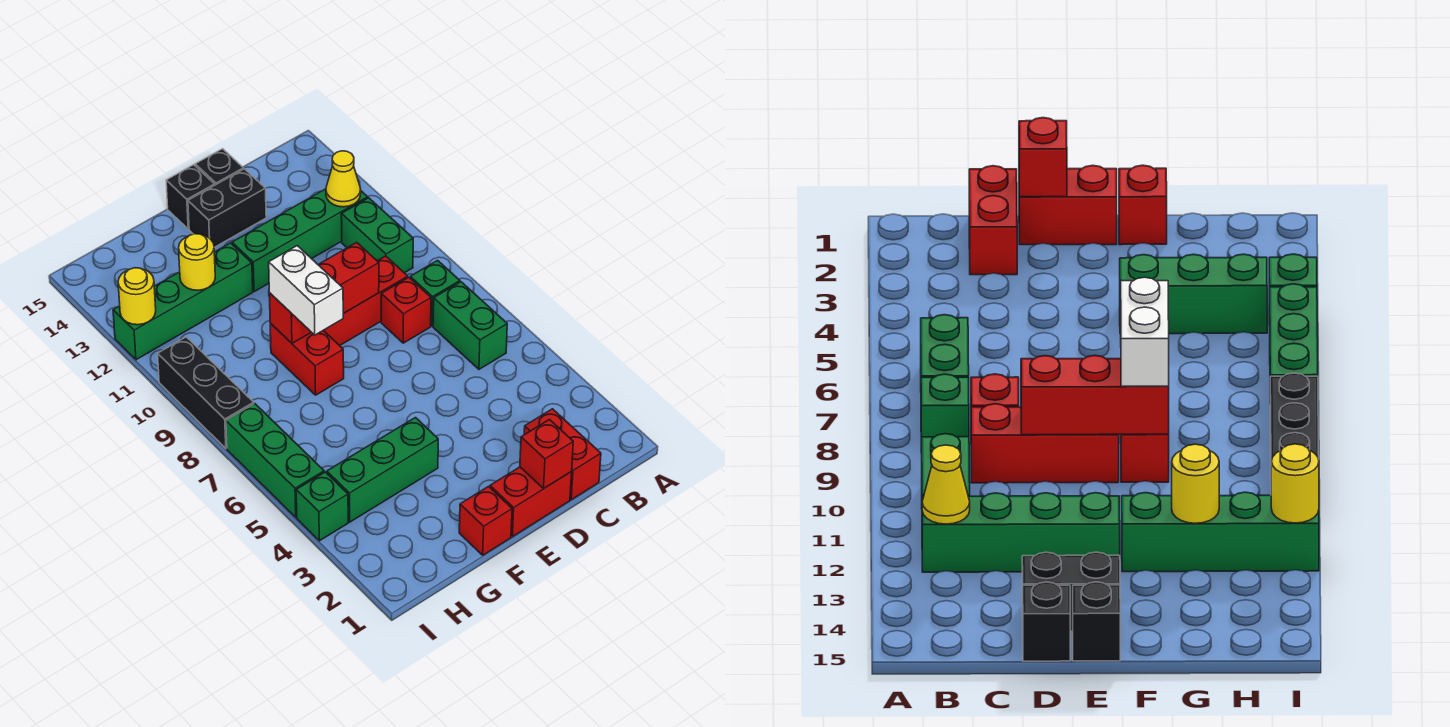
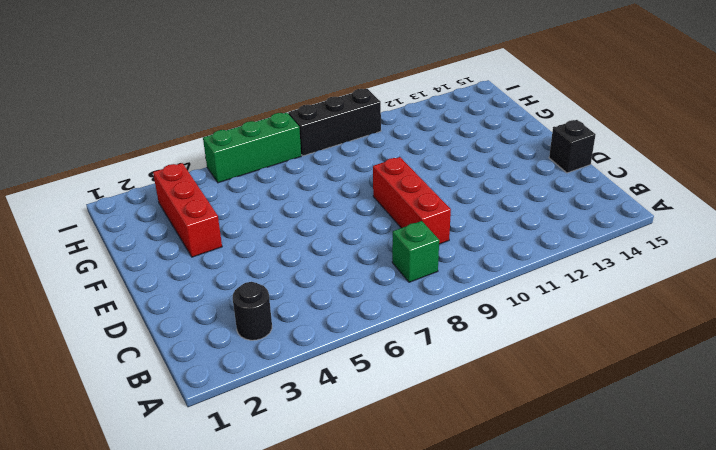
black 1x1 round brick [232,282,272,340] -> none
red 1x3 brick [153,163,222,257] -> red 1x3 brick moved to [269,242,379,343]
none -> green 1x2 brick [433,282,507,369]
none -> green 1x2 brick [341,198,413,273]
none -> green 1x4 brick [232,189,368,292]

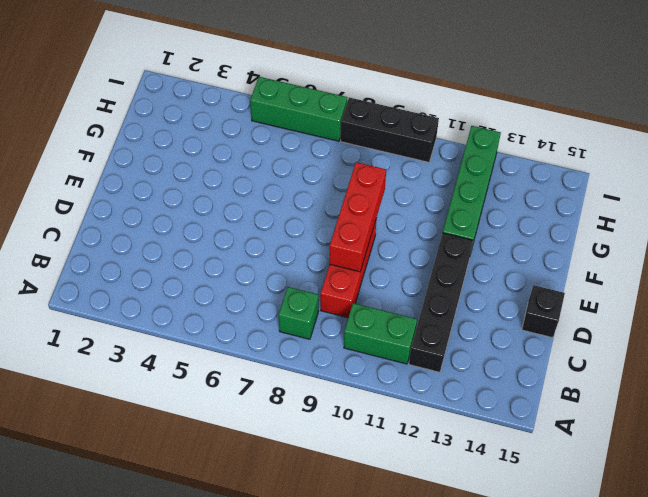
black 1x4 brick [409,233,473,372] -> green 1x4 brick [232,189,368,292]
none -> green 1x2 brick [433,282,507,369]
none -> red 1x2 brick [524,409,601,500]
none -> red 1x1 brick [381,277,431,343]

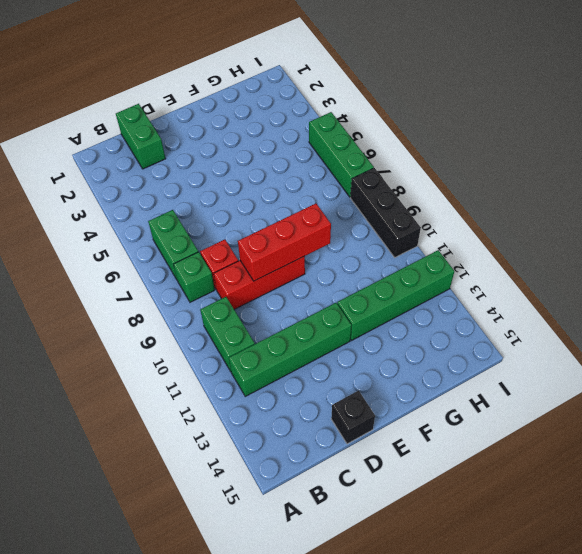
green 1x2 brick [116,104,166,169] -> red 1x2 brick [524,409,601,500]
none -> red 1x2 brick [490,467,572,537]
none -> black 1x2 brick [188,169,266,247]
none -> black 1x1 brick [166,165,215,229]

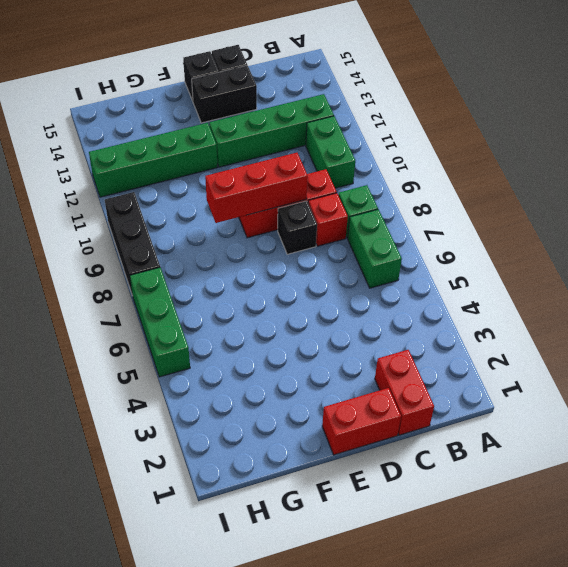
black 1x1 brick [278,201,317,254] -> none
none -> red 1x1 brick [459,486,512,555]
none -> green 1x3 brick [327,418,438,522]
none -> red 1x2 brick [270,323,344,395]

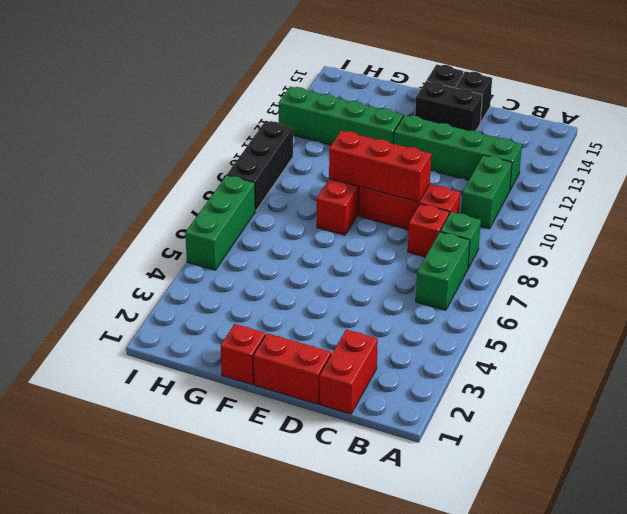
none -> green 1x3 brick [327,418,438,522]
none -> green 1x1 brick [296,472,348,541]
none -> yellow 1x1 cone [326,151,361,207]

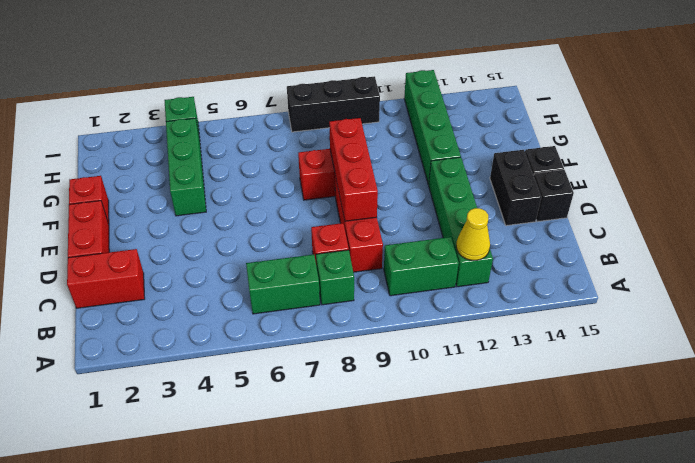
none -> green 1x3 brick [226,404,324,517]
none -> red 1x1 brick [520,420,573,488]
none -> yellow 1x1 round brick [179,234,215,290]

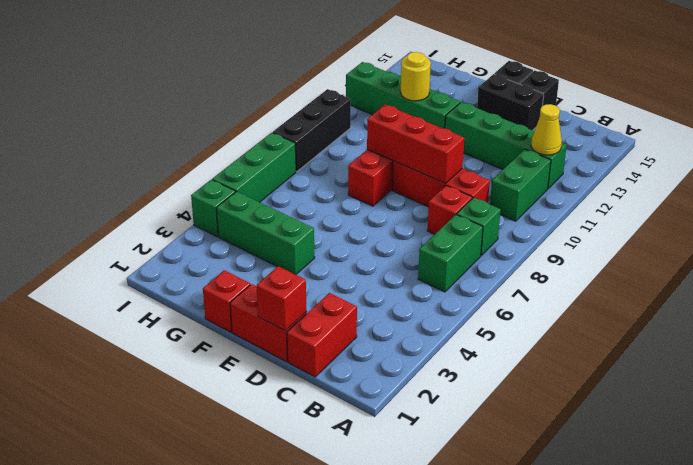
none -> yellow 1x1 round brick [118,268,156,325]
none -> white 1x2 brick [269,246,344,335]

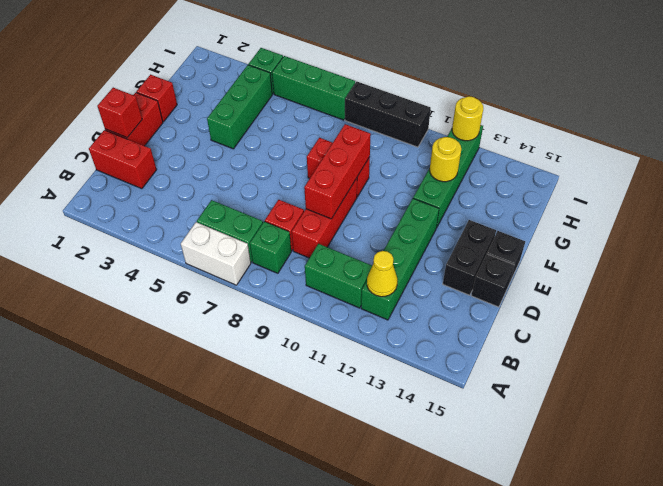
white 1x2 brick [181,222,251,285] -> white 1x2 brick moved to [269,246,344,335]

